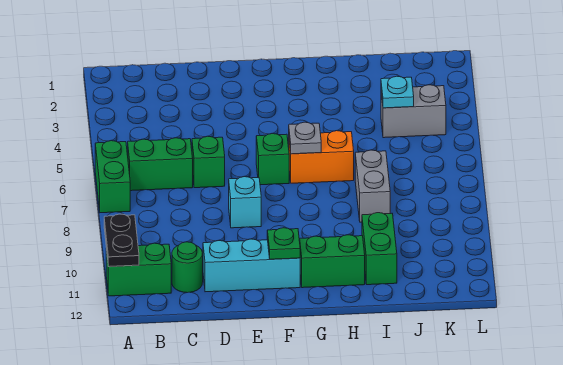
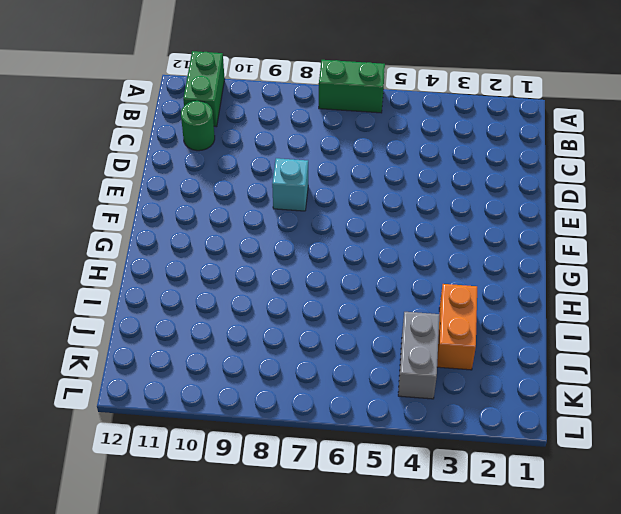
orange 1x2 brick [437,284,477,370] -> orange 1x2 brick moved to [289,131,354,183]
none -> green 1x2 brick [128,138,193,191]
none -> green 1x1 brick [192,136,225,188]
none -> cyan 1x3 brick [203,239,300,292]

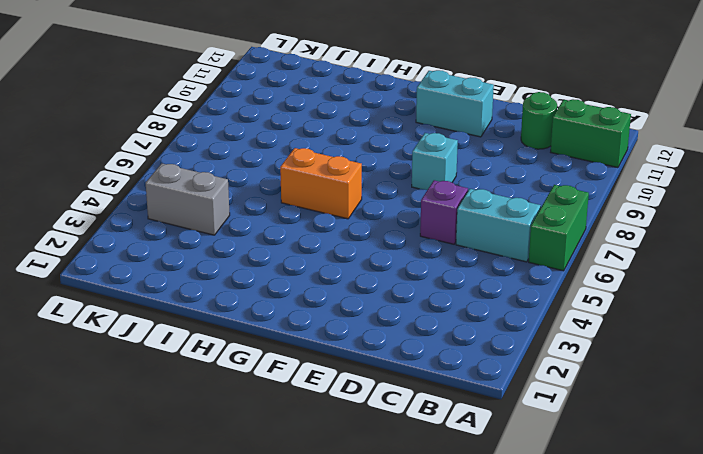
cyan 1x2 brick [456,189,541,262] -> green 1x2 brick [128,138,193,191]
purple 1x1 brick [420,180,468,244] -> green 1x1 brick [192,136,225,188]
cyan 1x2 brick [416,70,494,137] -> cyan 1x3 brick [203,239,300,292]
none -> green 1x1 brick [256,134,289,185]
none -> green 1x2 brick [300,235,365,288]
none -> grey 1x2 brick [355,150,390,222]

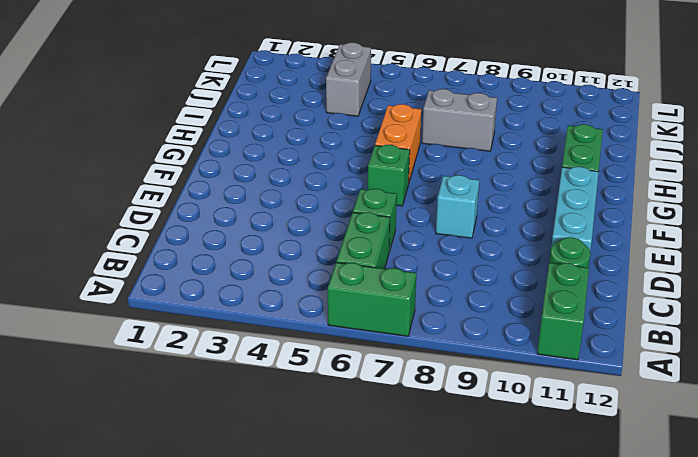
none -> green 1x2 brick [362,213,397,285]
none -> black 1x2 plate [104,214,139,267]
none -> green 1x1 plate [267,228,300,259]

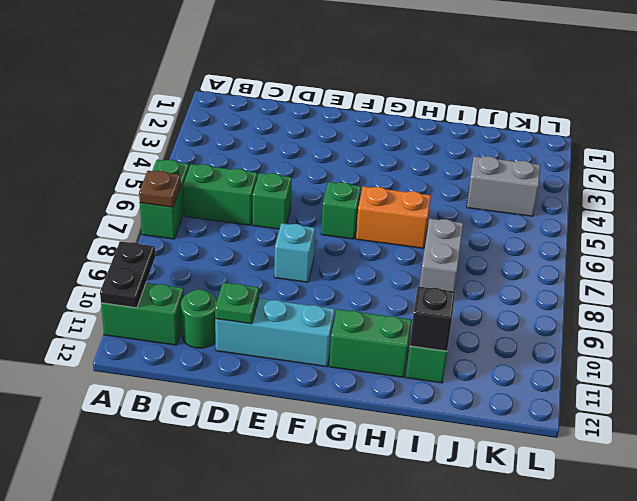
brown 1x1 plate [139,171,181,207] -> none
green 1x1 plate [215,282,259,324] -> green 1x1 plate moved to [267,228,300,259]
black 1x1 brick [410,286,455,351] -> none
none -> grey 1x1 plate [289,122,321,154]
none -> cyan 1x1 plate [381,76,414,108]

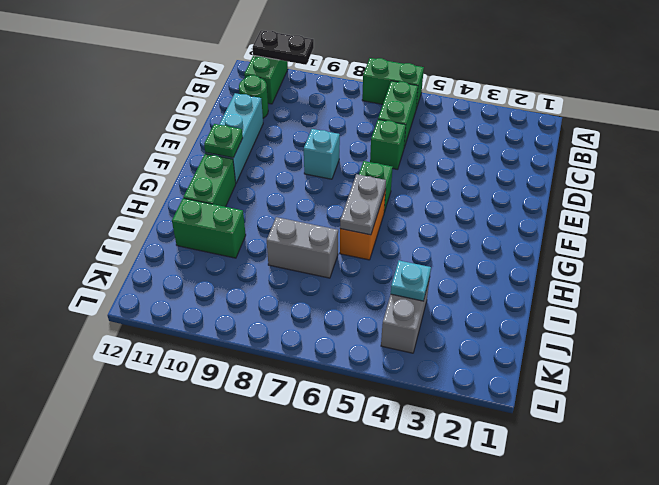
grey 1x2 plate [340,174,386,235] -> grey 1x1 plate [289,122,321,154]

